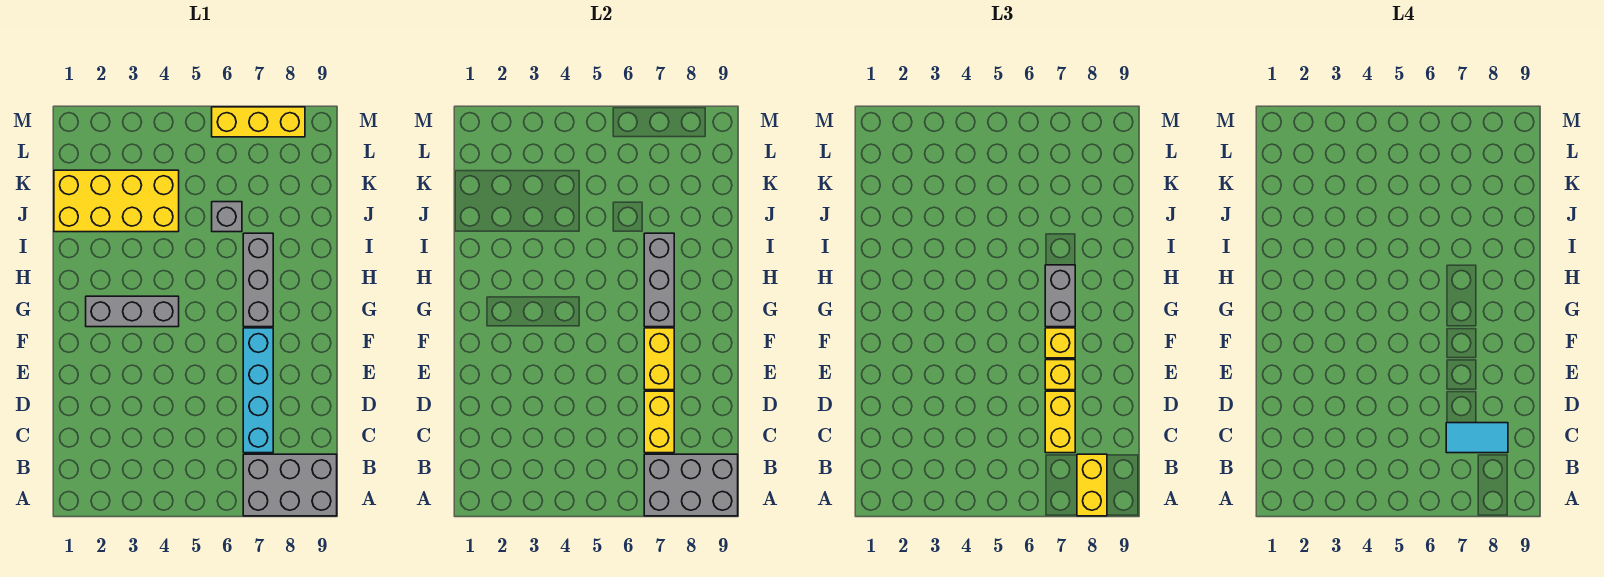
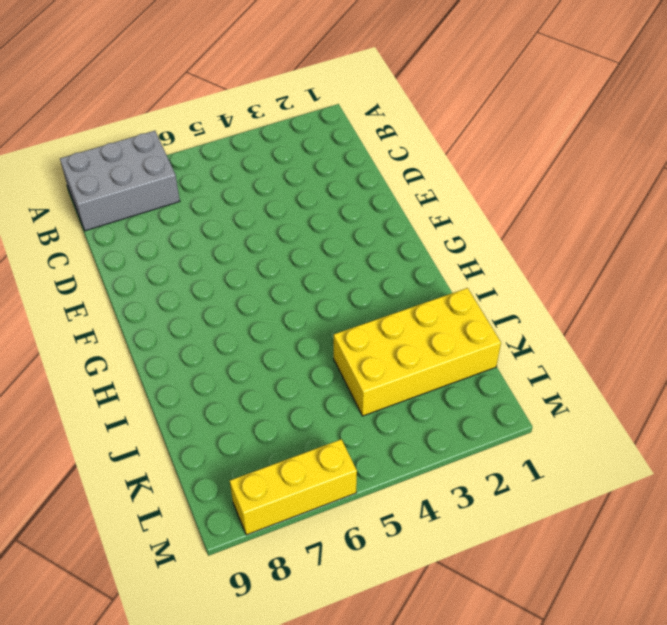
none -> cyan 1x4 brick [243,328,273,453]
none -> grey 1x3 brick [86,296,179,327]
none -> grey 1x3 brick [243,233,273,327]

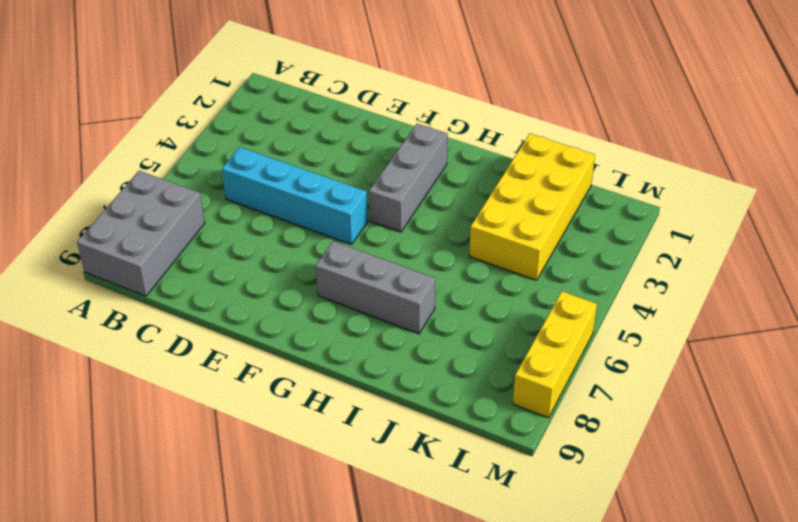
cyan 1x4 brick [222,147,368,245] -> cyan 1x4 brick moved to [243,328,273,453]
none -> grey 1x1 brick [212,202,242,232]
none -> grey 2x3 brick [644,454,738,516]
none -> yellow 1x2 brick [644,391,674,453]

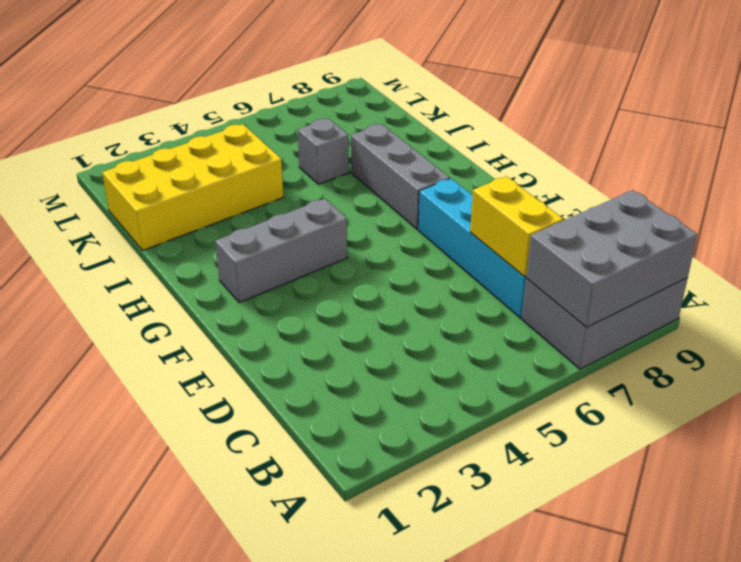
none -> yellow 1x3 brick [212,107,305,137]
none -> yellow 1x2 brick [644,328,674,390]
none -> grey 1x3 brick [644,233,674,327]

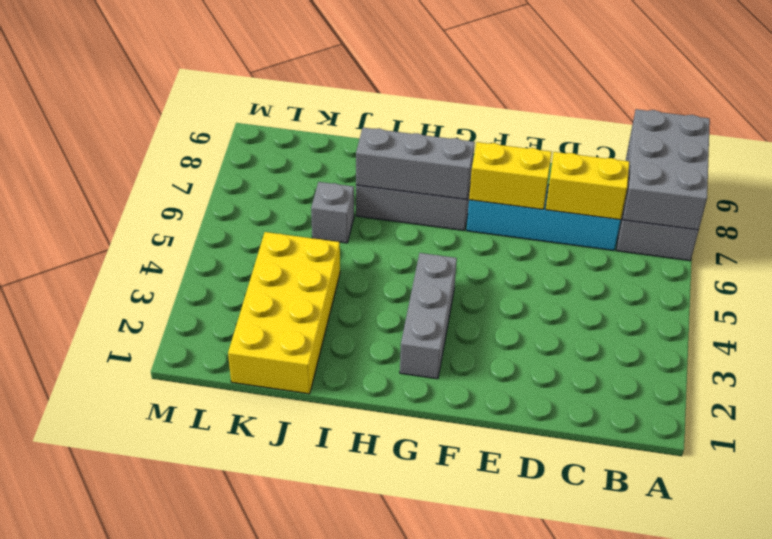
none -> yellow 1x3 brick [212,107,305,137]
none -> yellow 1x2 brick [1077,454,1107,516]
none -> yellow 1x2 brick [1045,391,1075,453]

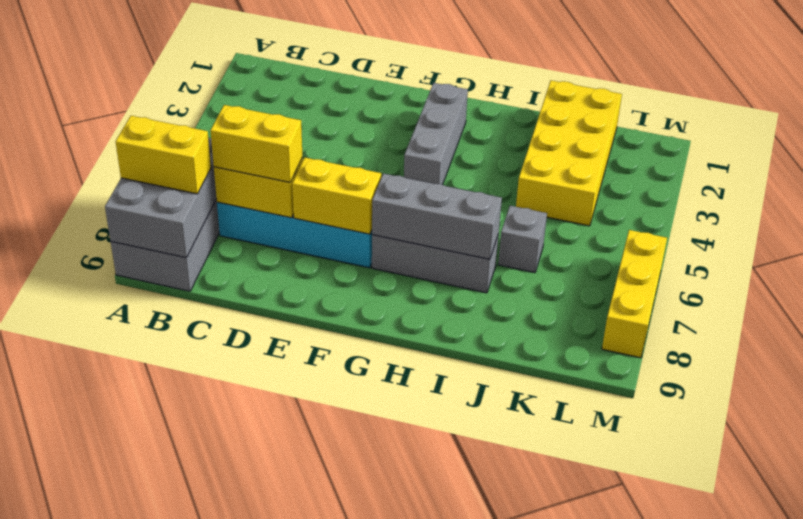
none -> yellow 1x1 brick [1045,360,1075,390]
none -> yellow 1x1 brick [1045,328,1075,358]
none -> grey 1x2 brick [1045,265,1075,327]

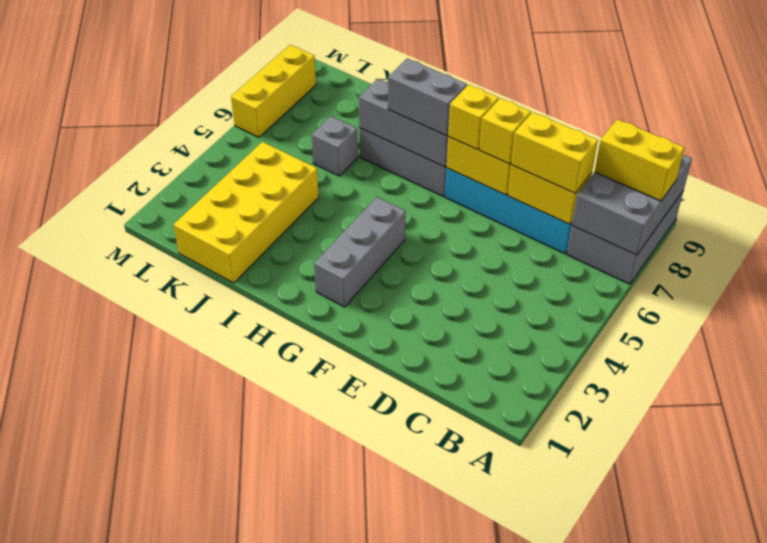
none -> cyan 1x2 tile [1446,423,1508,453]

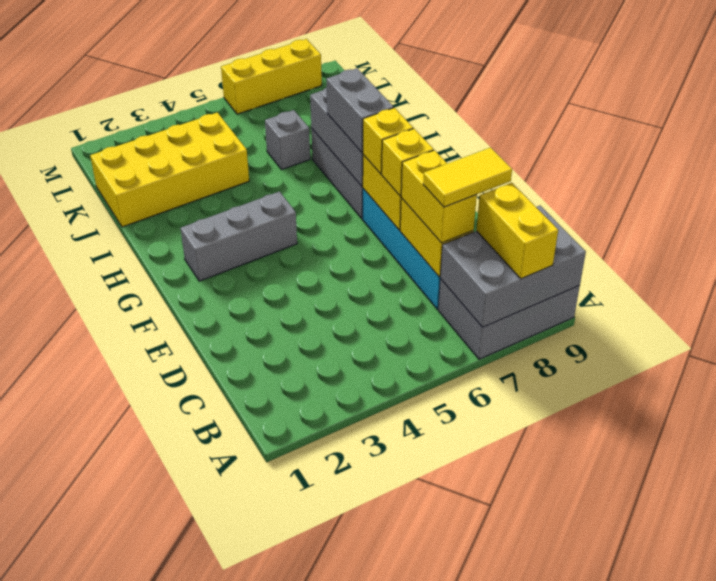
yellow 1x2 tile [423,148,512,207] -> cyan 1x2 tile [1446,423,1508,453]

